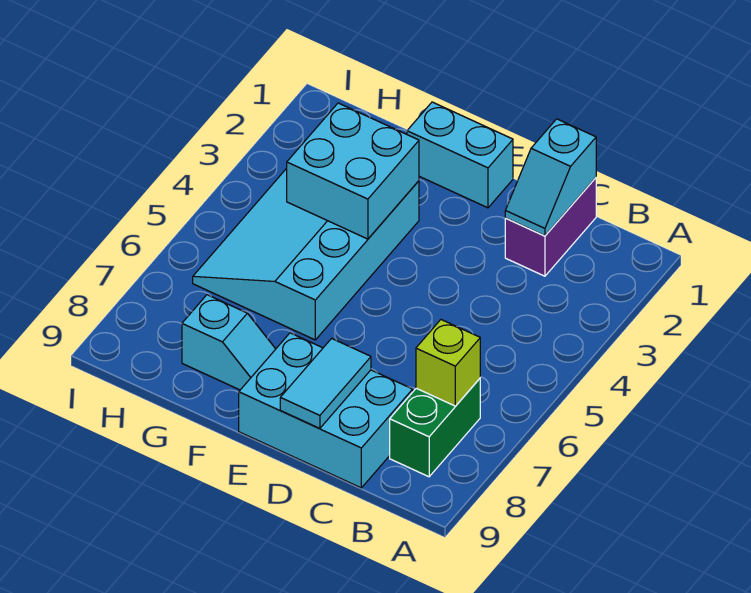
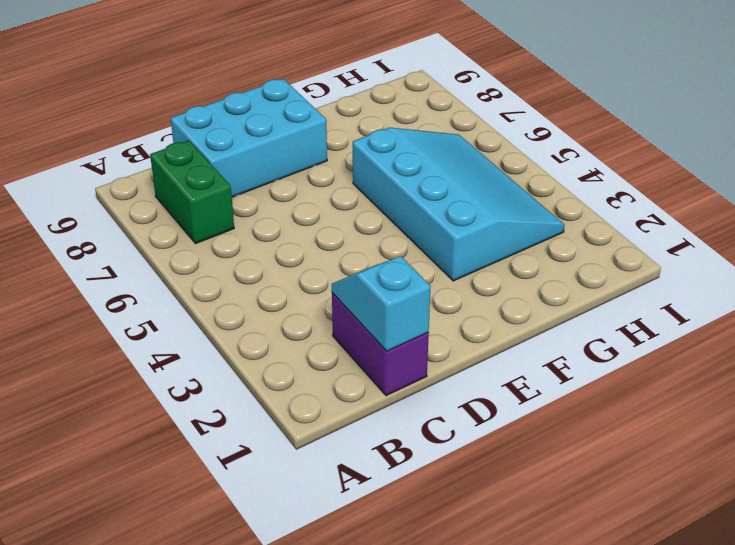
none -> cyan 1x2 brick [407,102,513,208]
none -> cyan 1x2 slope [182,295,275,390]

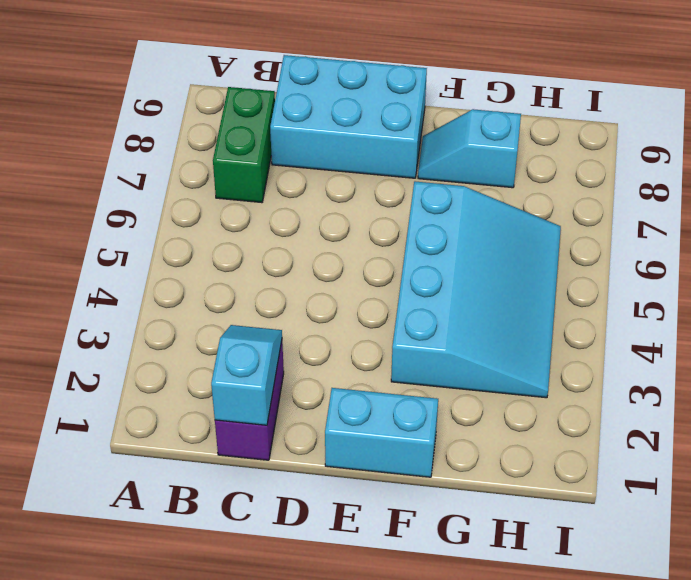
none -> lime 1x1 brick [416,320,480,406]
none -> cyan 1x2 tile [280,338,371,429]

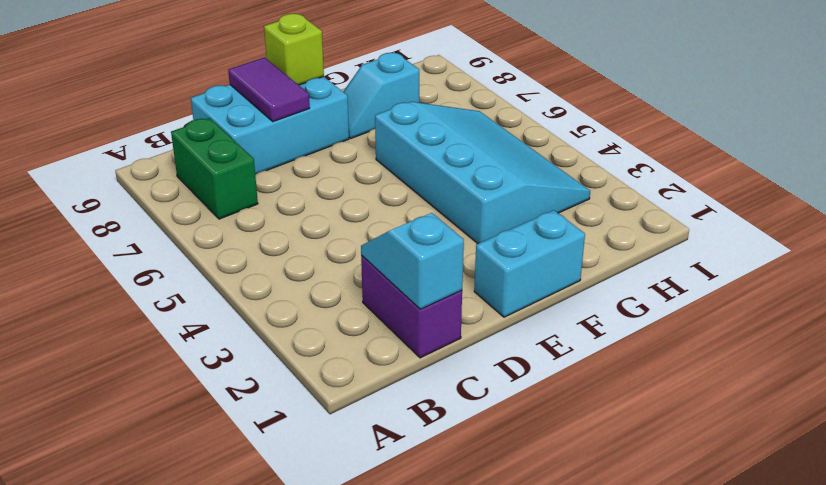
purple 1x2 tile [228,57,310,122] -> cyan 1x2 tile [280,338,371,429]
lime 1x1 brick [264,14,324,85] -> lime 1x1 brick moved to [416,320,480,406]
none -> cyan 2x2 brick [287,103,419,239]

